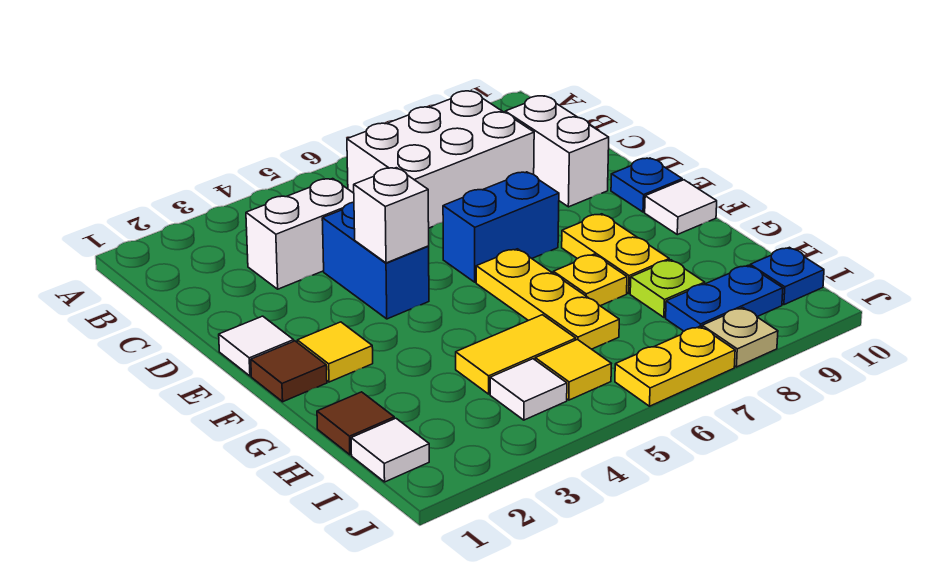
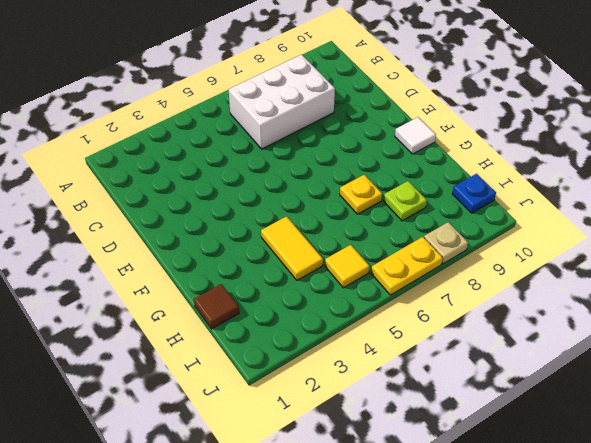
yellow 1x2 tile [261,216,323,280] -> yellow 1x2 tile turned to [456,315,576,394]
none -> white 1x2 brick [246,179,354,289]
none -> white 1x2 brick [505,96,609,207]
none -> blue 1x2 brick [322,202,429,319]

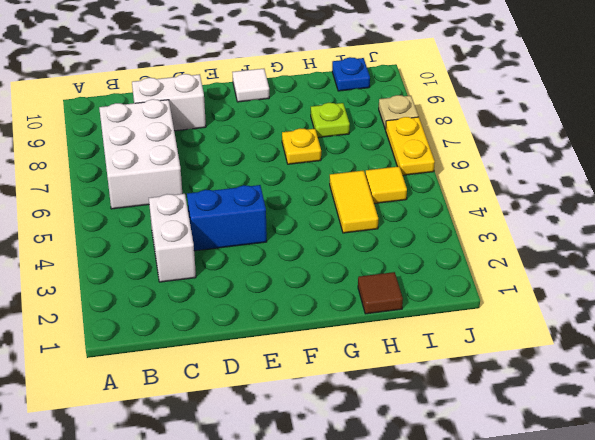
none -> white 1x1 tile [219,316,294,376]
none -> blue 1x2 brick [443,172,559,282]
none -> blue 1x1 plate [611,158,682,212]

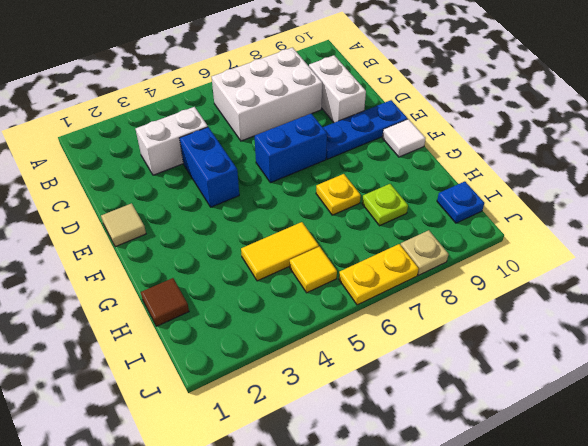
tan 1x1 tile [101,203,146,247] -> white 1x1 tile [219,316,294,376]
blue 1x3 plate [323,100,408,159] -> blue 1x1 plate [611,158,682,212]
none -> brown 1x1 tile [251,341,327,402]
none -> yellow 1x1 tile [297,322,373,382]
none -> yellow 1x3 plate [476,249,619,349]

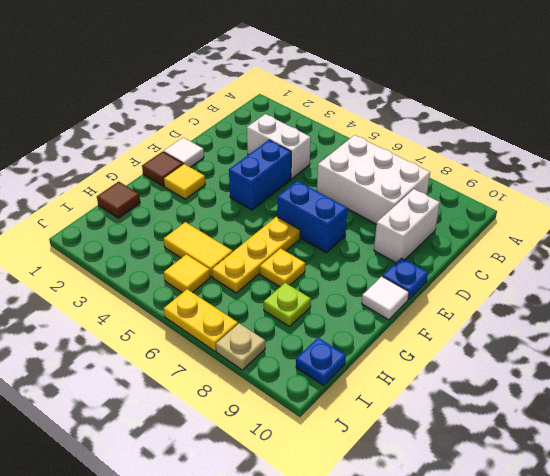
none -> yellow 1x2 plate [562,214,669,293]
none -> white 1x1 tile [351,418,429,482]
none -> white 1x1 tile [490,359,567,420]

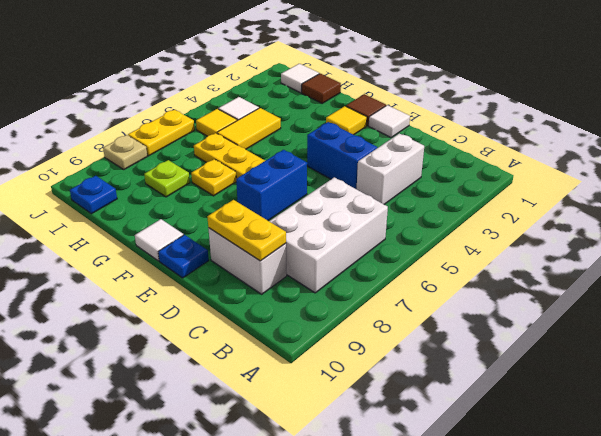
yellow 1x2 plate [207,200,286,261] -> yellow 1x2 plate moved to [562,214,669,293]
none -> blue 1x2 plate [666,265,783,331]
none -> white 1x1 brick [354,168,429,263]

